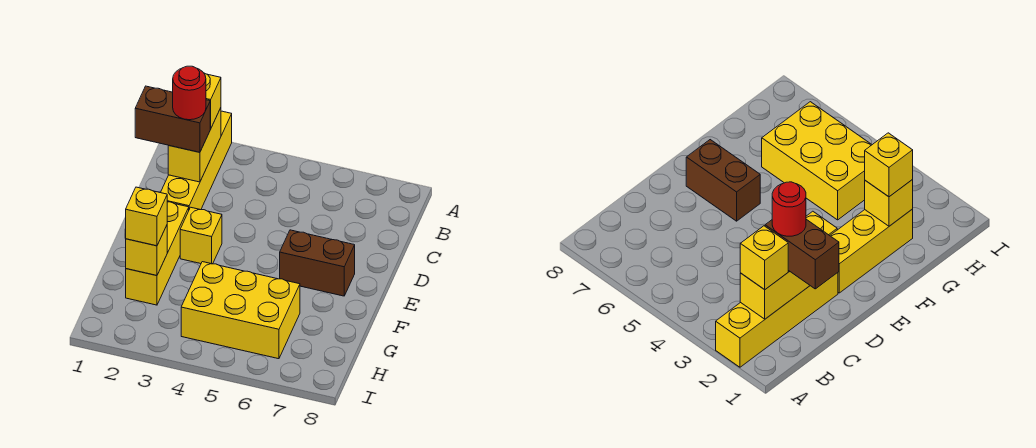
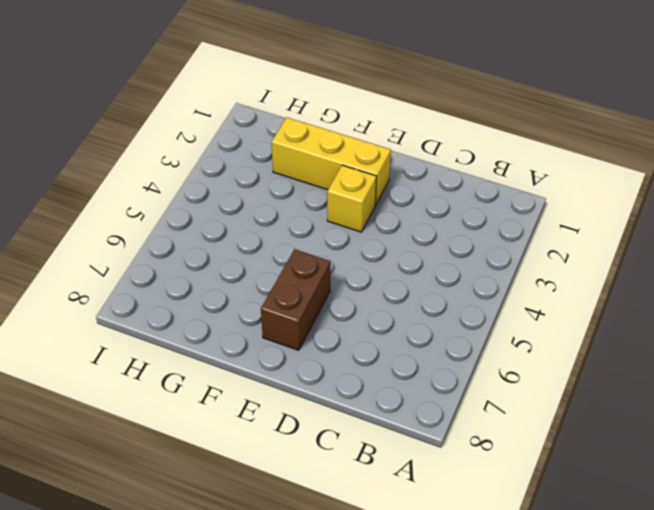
none -> yellow 1x4 brick [161,111,232,210]
none -> yellow 2x3 brick [181,262,300,359]

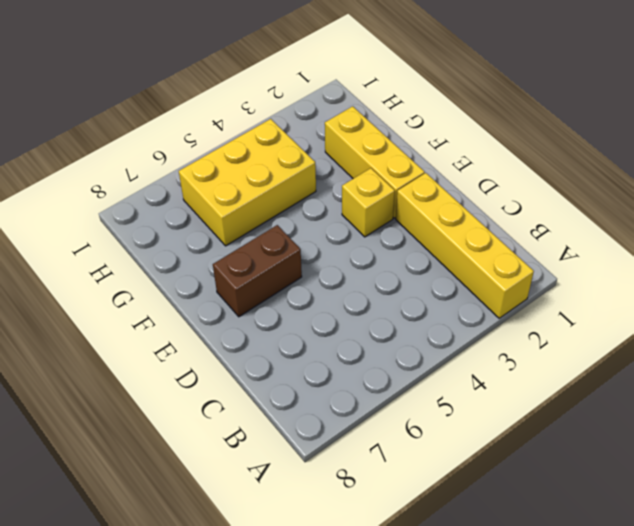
none -> yellow 1x2 brick [168,108,221,182]
none -> yellow 1x1 brick [126,225,167,275]

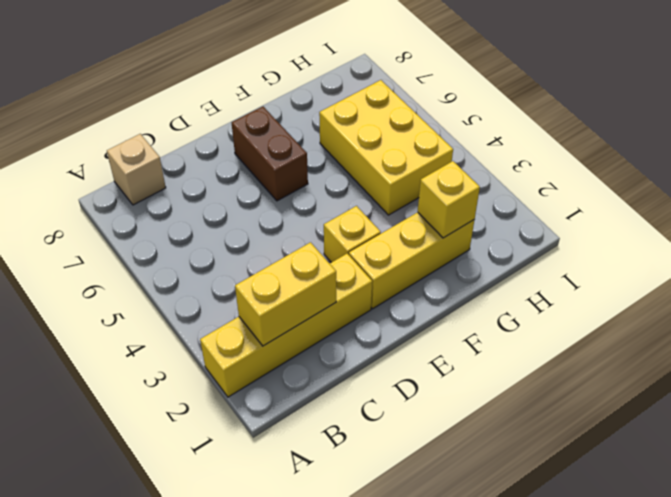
tan 1x1 brick [107,134,166,205] -> none
none -> yellow 1x1 brick [204,73,221,129]
none -> brown 1x2 brick [135,86,210,152]

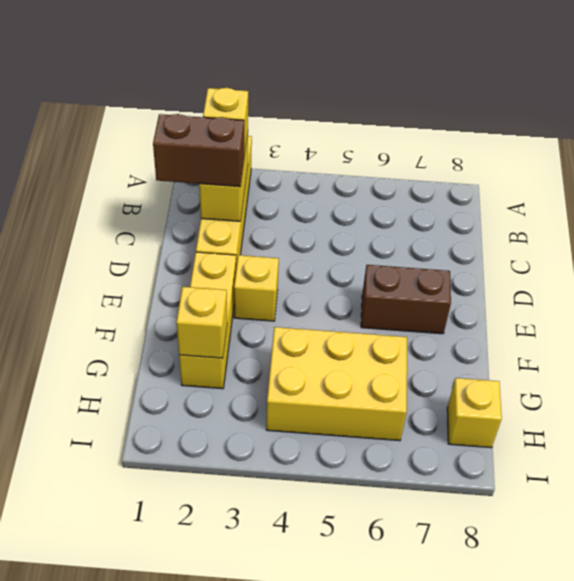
yellow 1x1 brick [447,378,502,448] -> yellow 1x1 brick moved to [126,187,167,246]
none -> red 1x1 round brick [173,66,206,120]

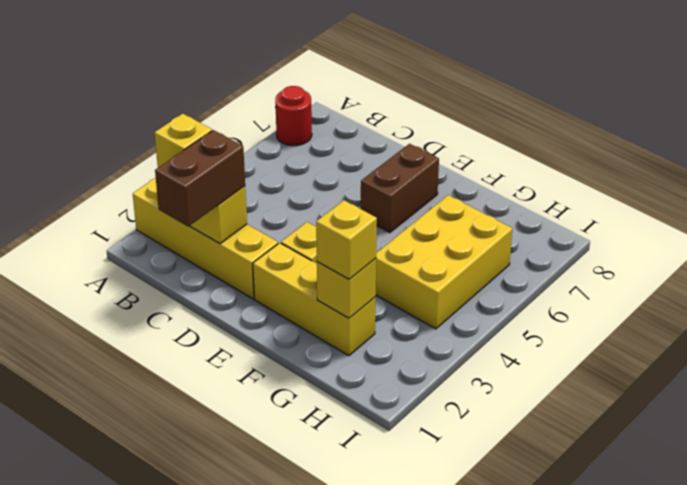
red 1x1 round brick [275,86,312,146] -> red 1x1 round brick moved to [173,66,206,120]

